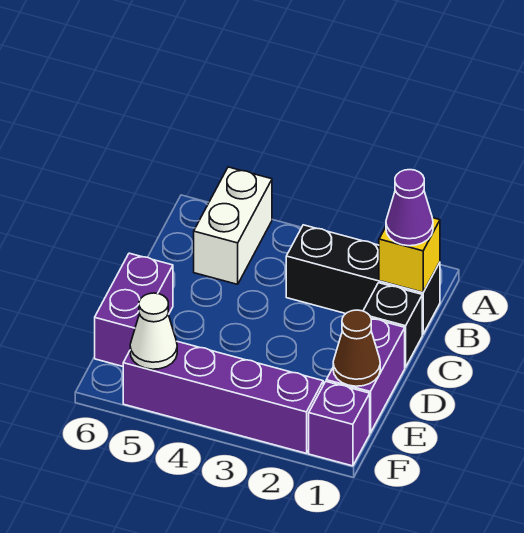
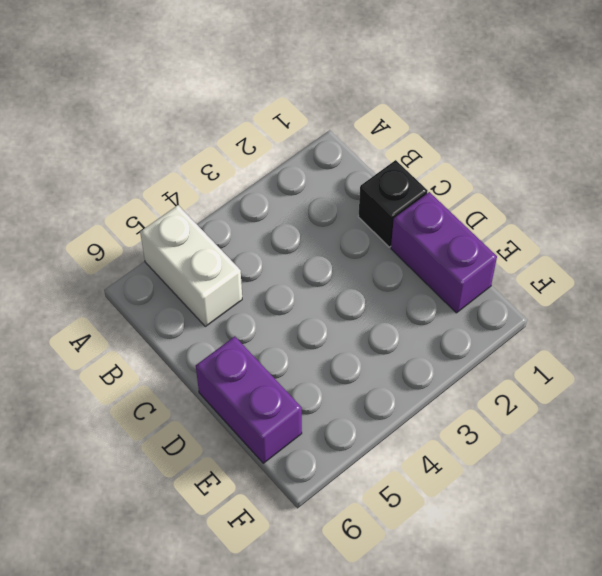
none -> black 1x3 brick [286,225,440,334]
none -> purple 1x1 brick [309,382,370,466]

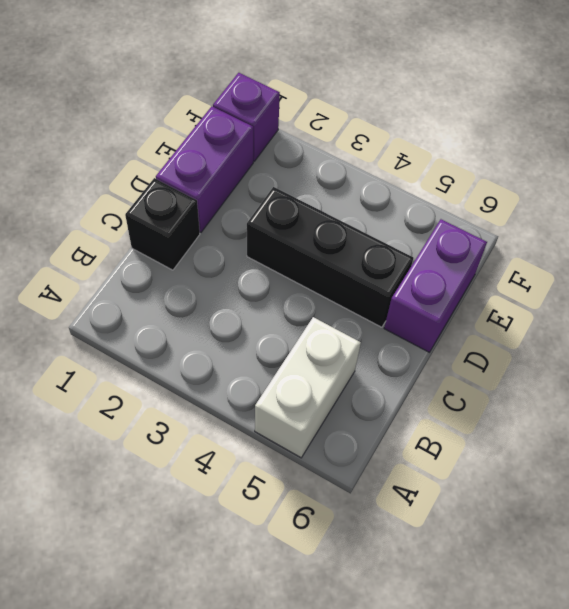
black 1x3 brick [247,187,413,327] -> black 1x3 brick moved to [286,225,440,334]
none -> purple 1x4 brick [123,342,323,453]
none -> yellow 1x1 brick [379,218,440,292]

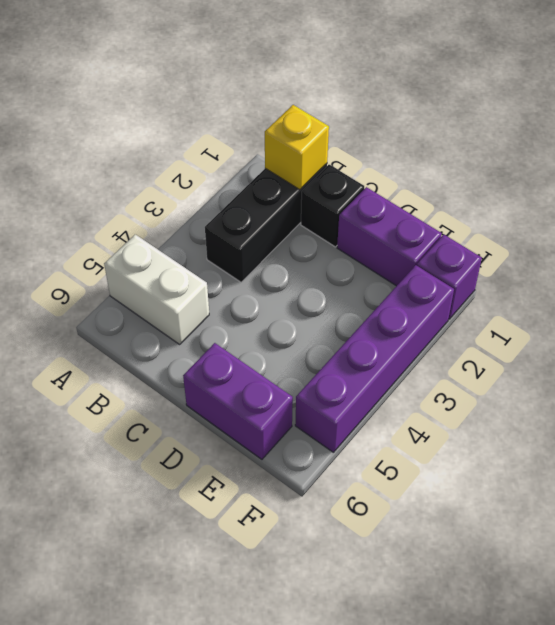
none -> brown 1x1 cone [333,310,380,386]
none -> white 1x1 cone [130,293,177,369]

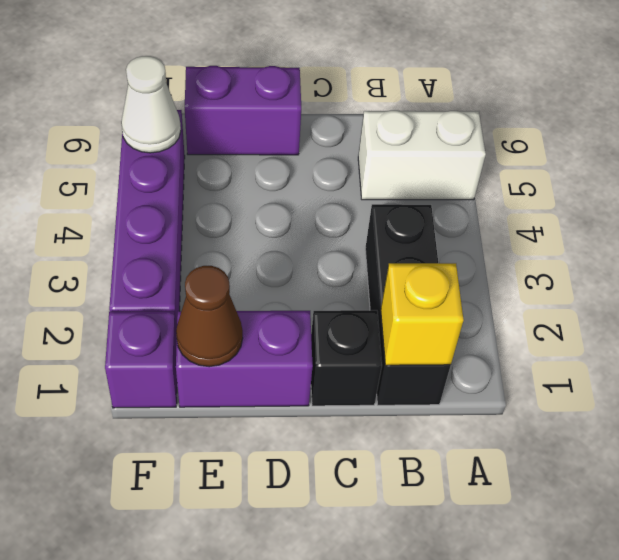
none -> purple 1x1 cone [386,170,433,246]

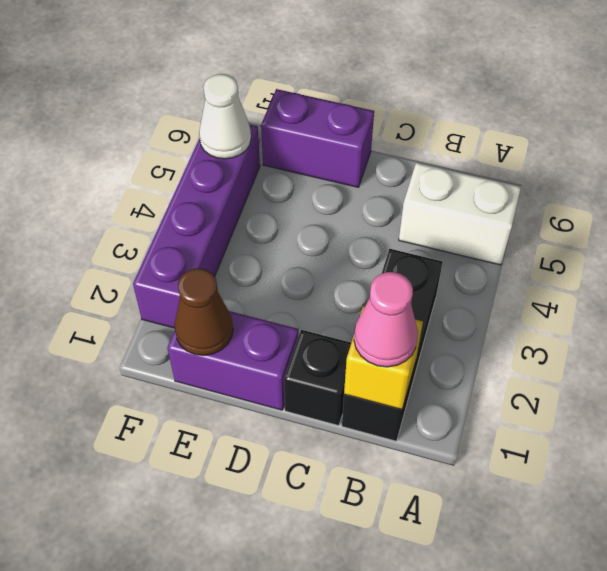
pink 1x1 cone [354,272,418,367] -> purple 1x1 cone [386,170,433,246]
none -> purple 1x1 brick [309,382,370,466]

